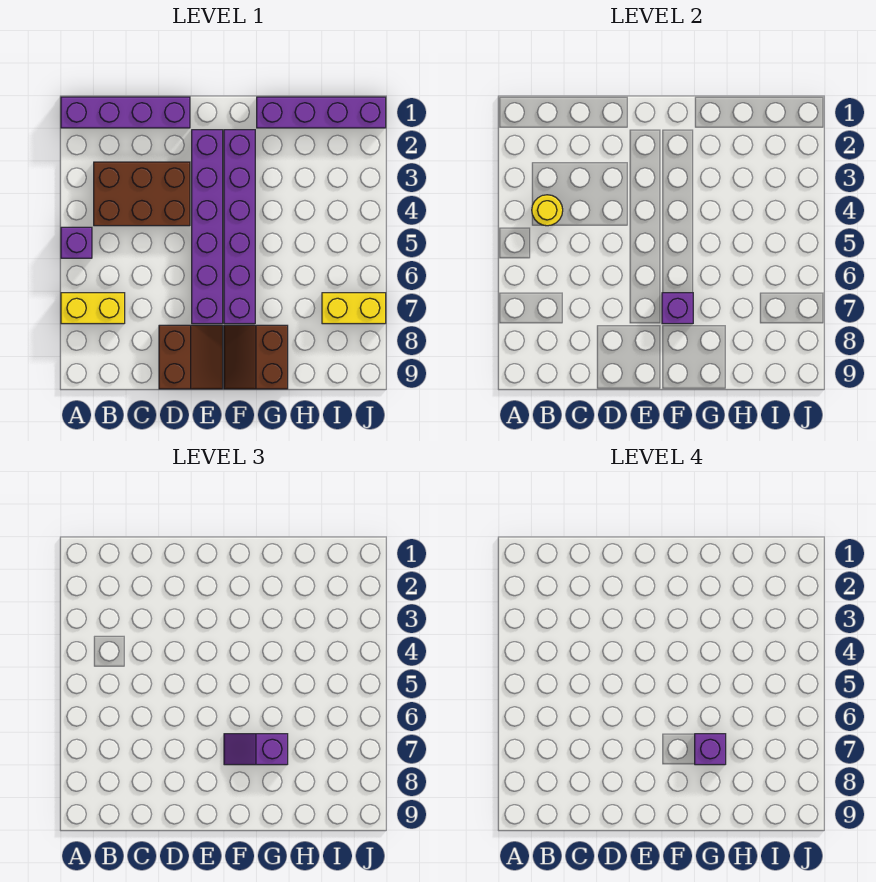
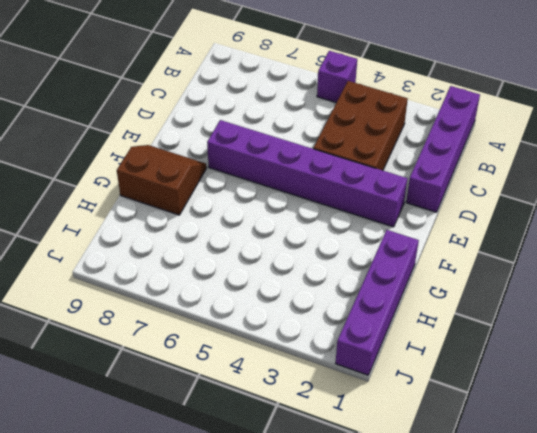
none -> yellow 1x2 brick [61,293,125,324]
none -> brown 2x2 slope [159,325,223,389]
none -> purple 1x6 brick [224,130,255,324]

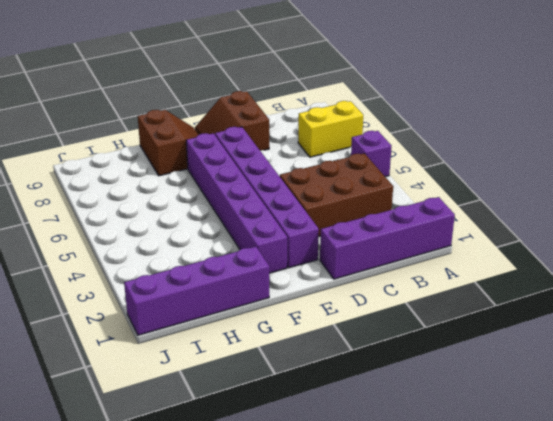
none -> yellow 1x2 brick [322,293,386,324]
none -> yellow 1x1 round brick [532,195,563,226]
none -> purple 1x1 brick [662,293,693,324]

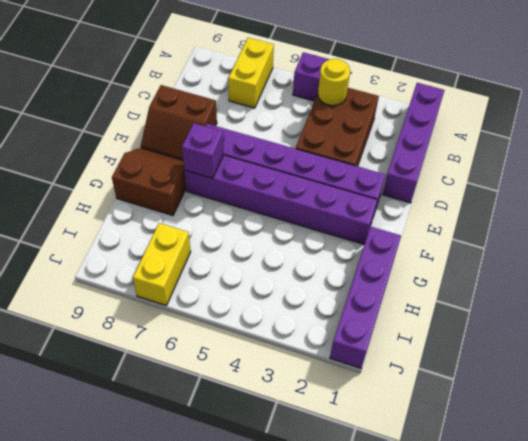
none -> purple 1x2 slope [224,734,288,765]
none -> purple 1x1 brick [695,734,726,765]

